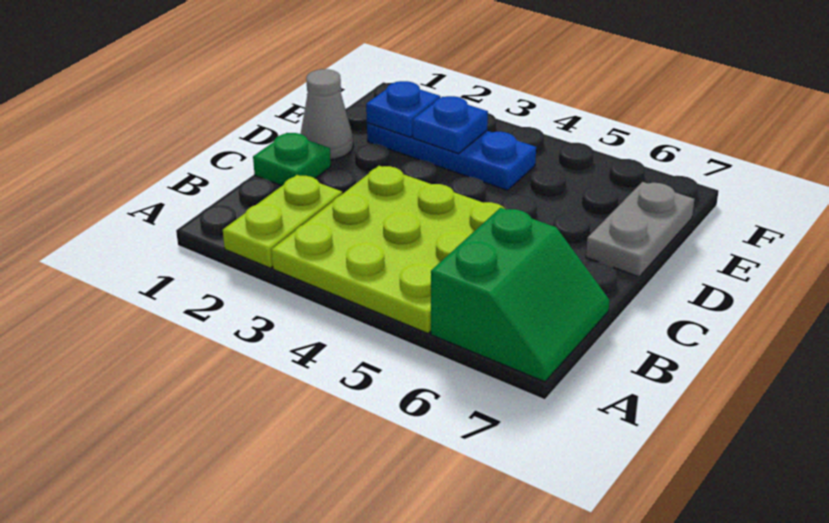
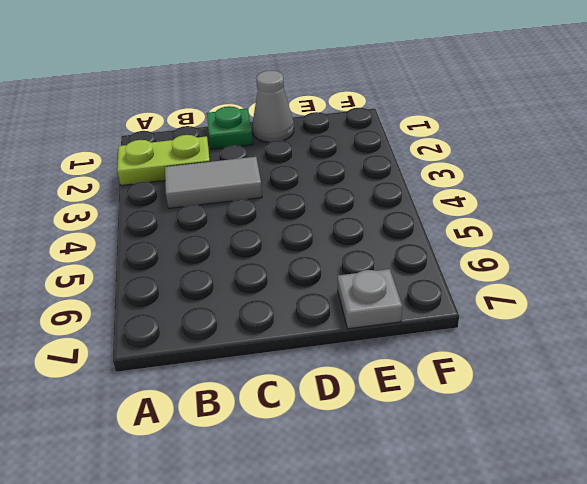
grey 1x2 tile [165,157,262,208] -> lime 3x3 plate [272,166,505,333]
grey 1x1 plate [338,269,402,329] -> grey 1x2 plate [586,182,695,277]
none -> green 2x2 slope [431,208,610,382]
none -> blue 1x3 plate [367,123,536,190]

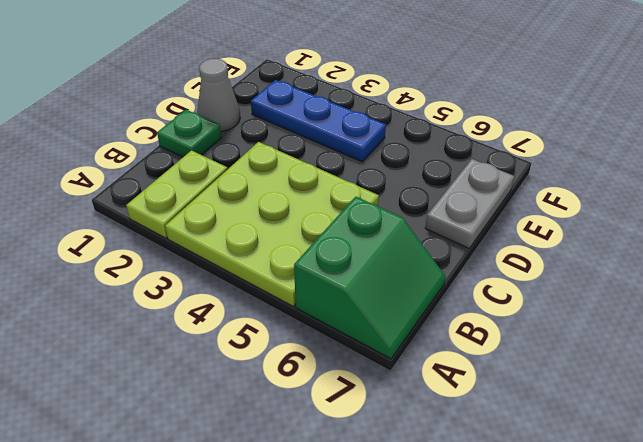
none -> blue 1x1 plate [366,81,440,137]
none -> blue 1x1 plate [413,96,488,154]

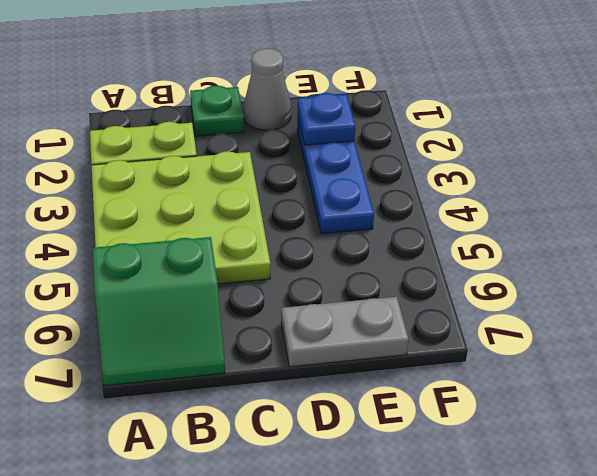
none -> blue 1x1 plate [413,96,488,154]

